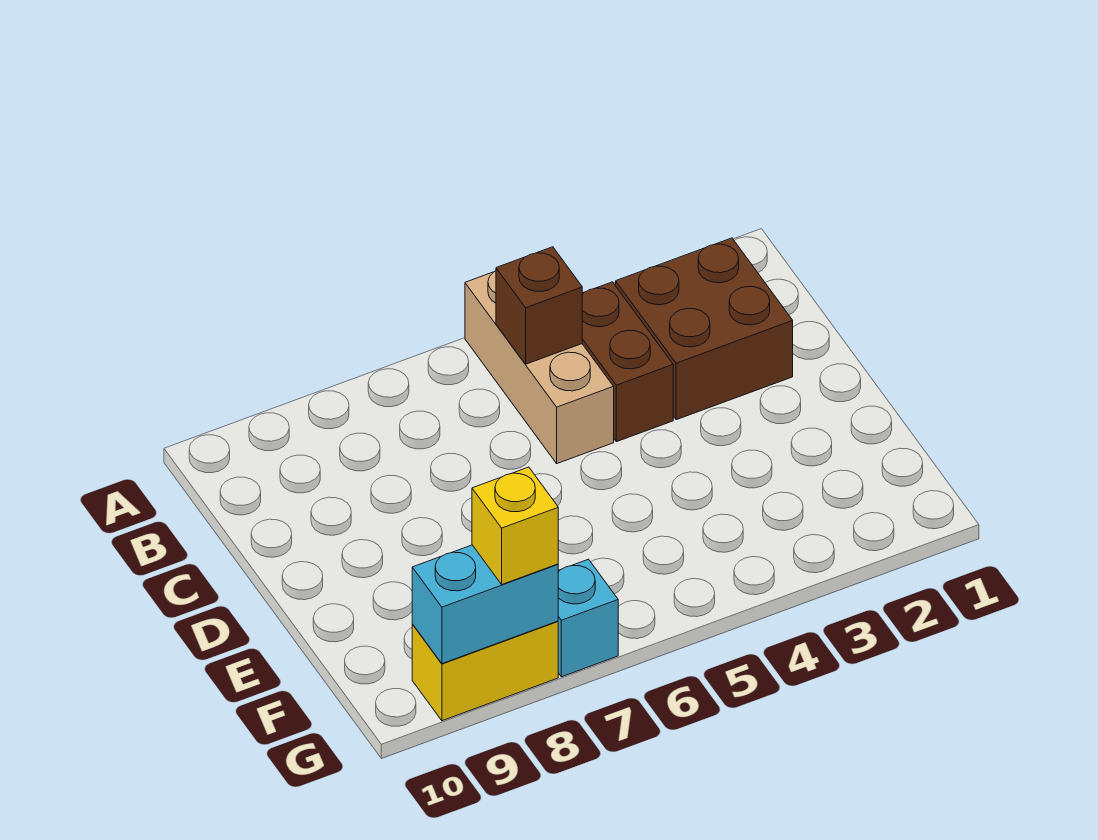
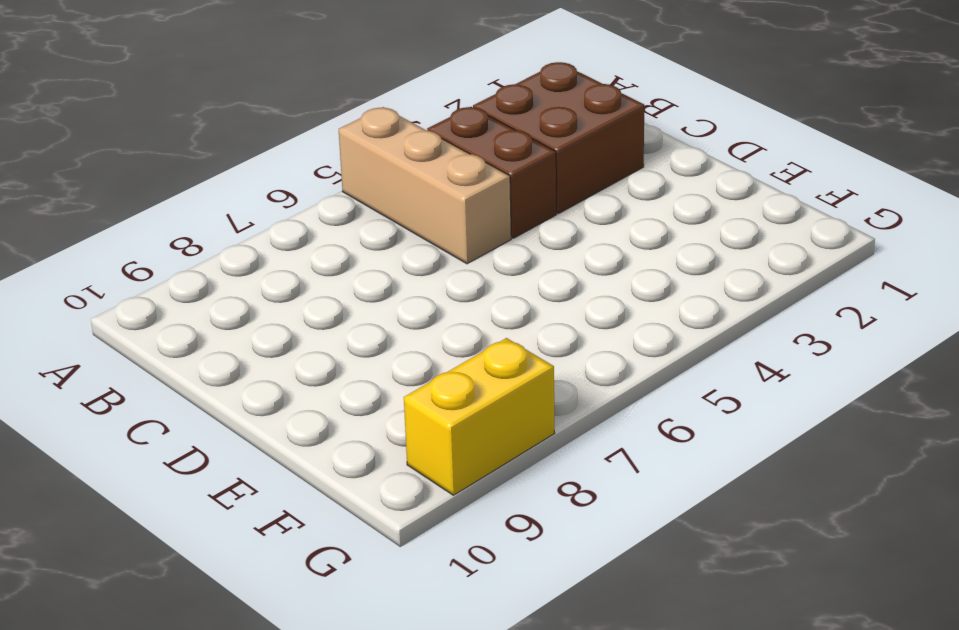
none -> cyan 1x1 brick [558,559,618,677]
none -> brown 1x1 brick [496,247,582,364]

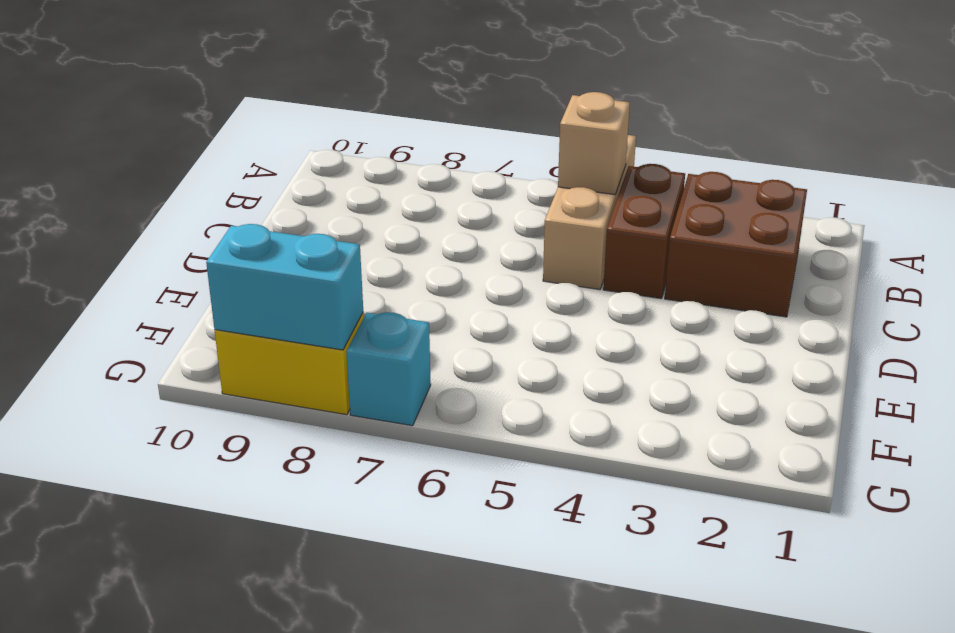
tan 1x1 brick [558,92,630,195] -> brown 1x1 brick [496,247,582,364]
none -> yellow 1x1 brick [472,467,558,584]

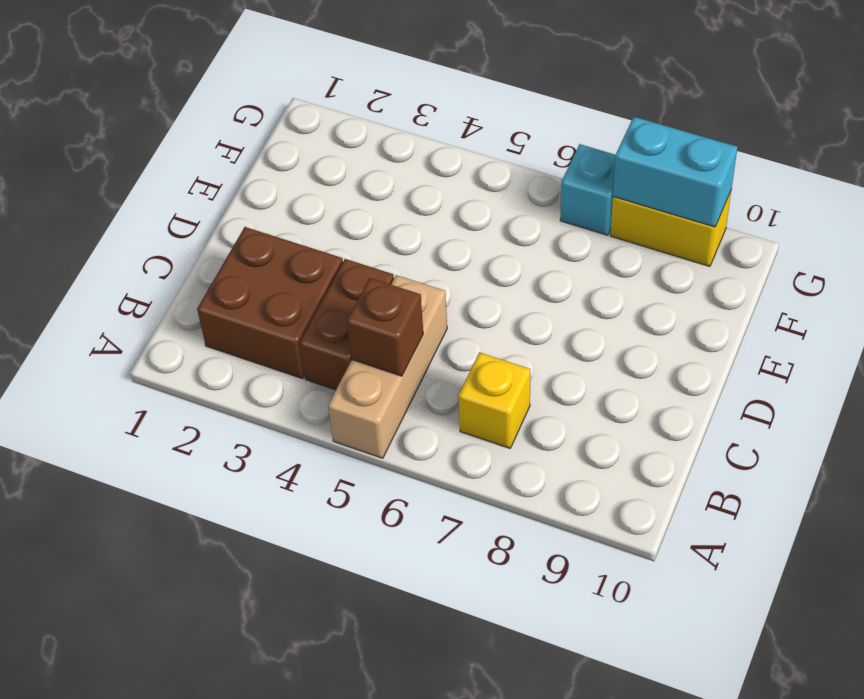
yellow 1x1 brick [458,352,530,448] -> yellow 1x1 brick moved to [472,467,558,584]

